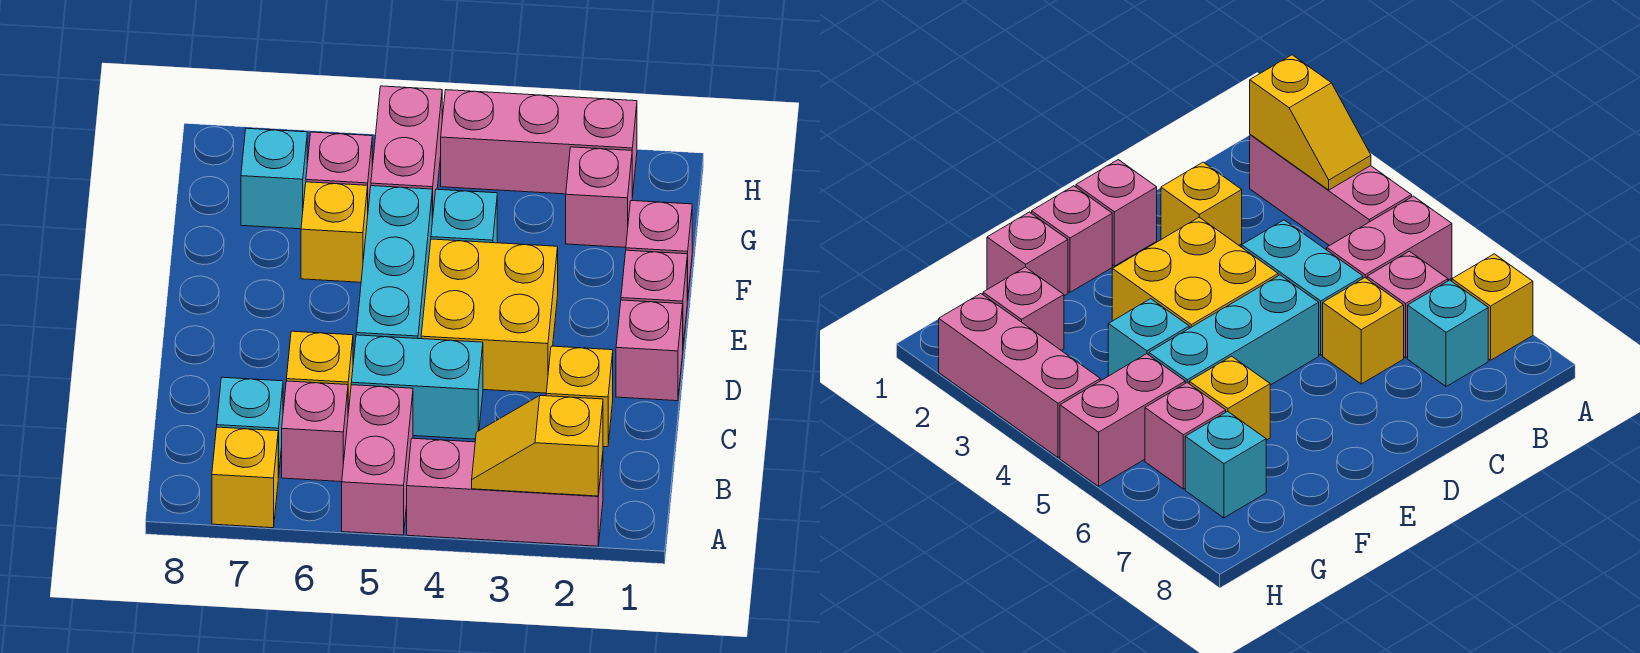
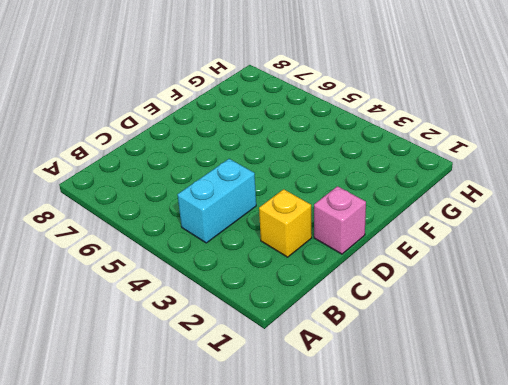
cyan 1x2 brick [178,159,256,243] -> cyan 1x2 brick turned to [351,335,483,439]
none -> pink 1x3 brick [407,438,603,546]
none -> pink 1x2 brick [342,385,413,535]
none -> yellow 1x1 brick [212,427,278,528]

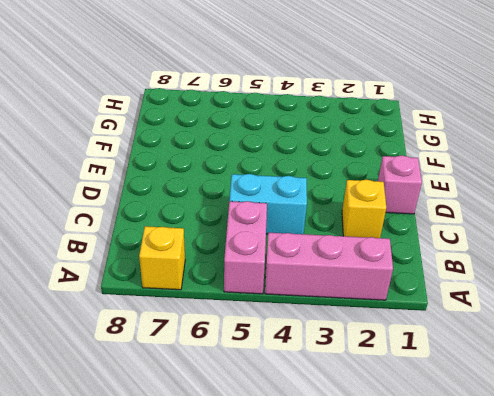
none -> pink 1x1 brick [282,381,348,482]
none -> cyan 1x1 brick [217,377,283,478]
none -> yellow 1x1 brick [287,331,353,413]

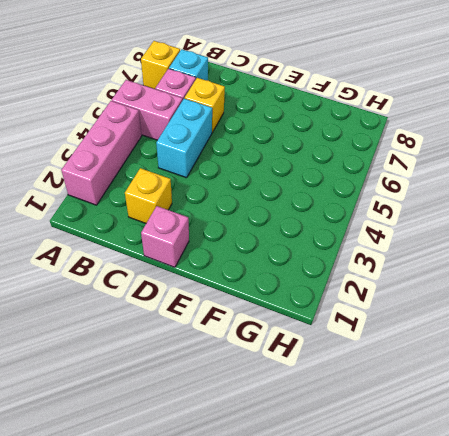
none -> yellow 2x2 brick [421,239,558,393]
none -> cyan 1x3 brick [356,186,432,339]
none -> pink 1x1 brick [621,250,687,344]

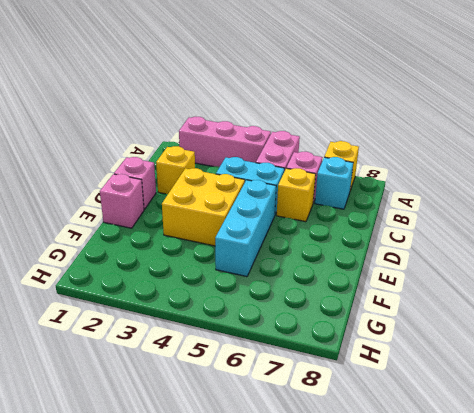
none -> pink 1x1 brick [626,201,692,301]
none -> cyan 1x1 brick [431,189,497,243]
none -> yellow 1x1 brick [301,182,368,282]

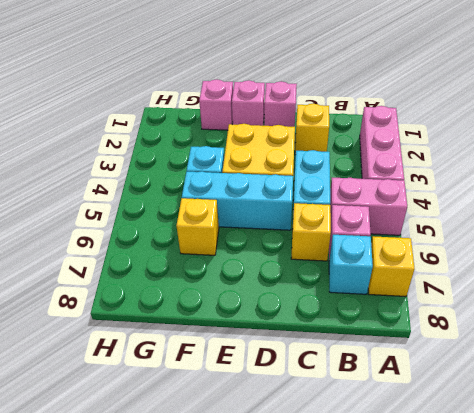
none -> pink 1x1 brick [566,147,632,248]
none -> pink 1x2 brick [371,86,442,221]
none -> pink 1x1 brick [306,132,372,208]

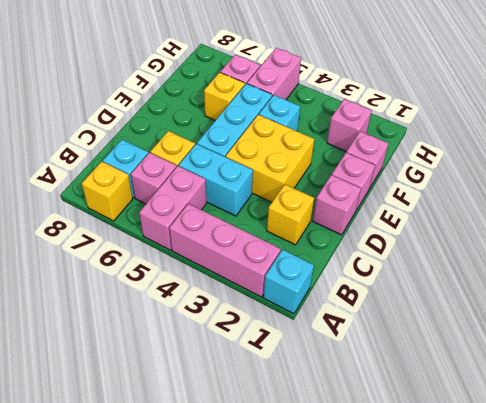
cyan 1x1 brick [263,250,314,314] -> cyan 1x1 brick moved to [241,128,307,229]
none -> pink 1x3 brick [441,90,637,197]
none -> yellow 1x2 slope [472,396,603,496]

